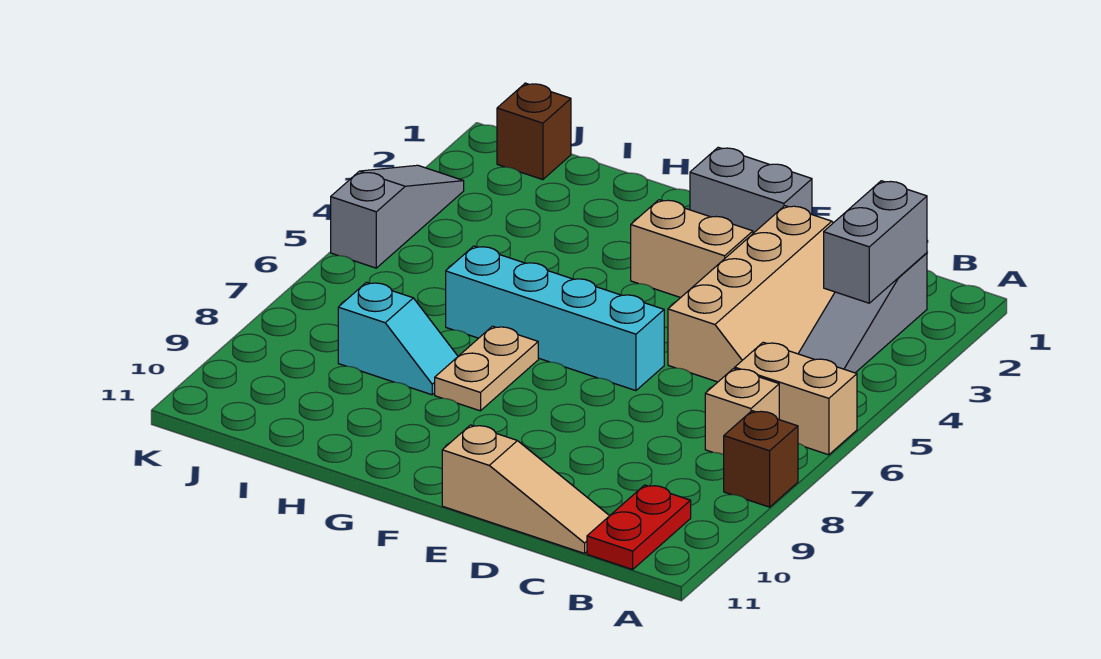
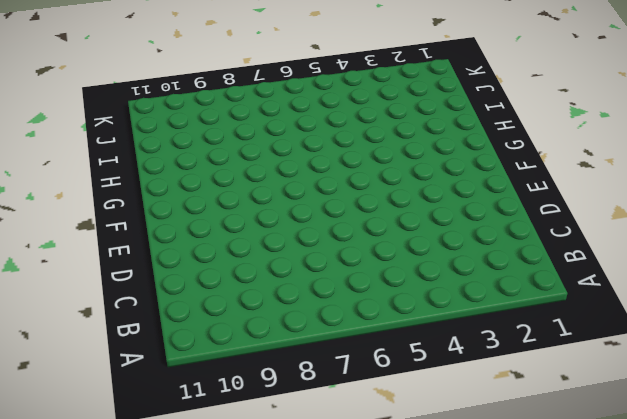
none -> tan 1x2 brick [735,342,857,455]
none -> brown 1x1 brick [724,411,798,507]
none -> grey 1x3 slope [798,253,927,373]

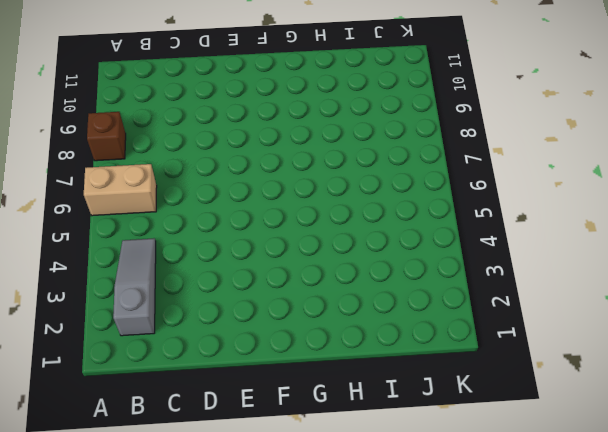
none -> tan 1x1 brick [705,369,779,455]
none -> red 1x2 plate [587,485,691,569]
none -> tan 2x4 slope [668,206,835,382]

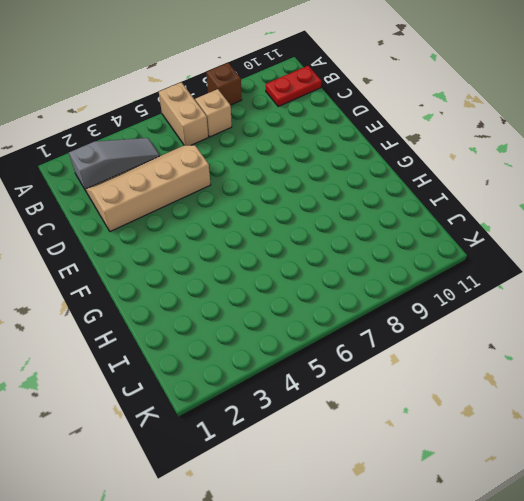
none -> tan 1x3 slope [442,425,609,553]
none -> grey 1x2 brick [690,147,812,233]
none -> tan 1x2 brick [631,200,753,298]

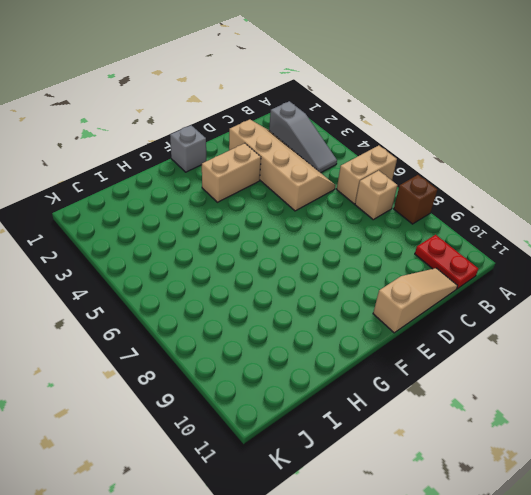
grey 1x1 brick [170,125,206,172] -> grey 1x2 brick [690,147,812,233]
none -> cyan 1x4 brick [446,246,664,391]
none -> tan 1x2 plate [435,326,538,411]
none -> cyan 1x2 slope [338,282,458,395]

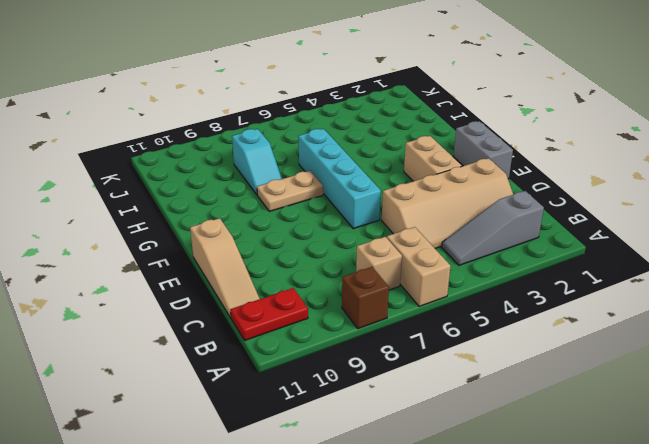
none -> brown 1x1 brick [497,83,571,180]
none -> grey 1x3 slope [331,165,464,268]
none -> grey 1x2 brick [824,181,927,303]

